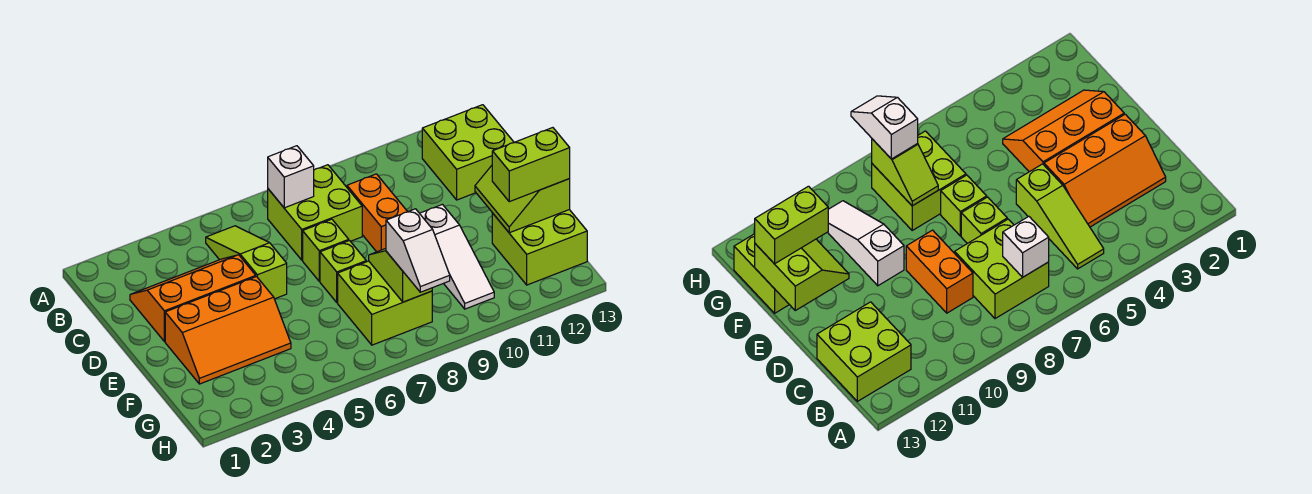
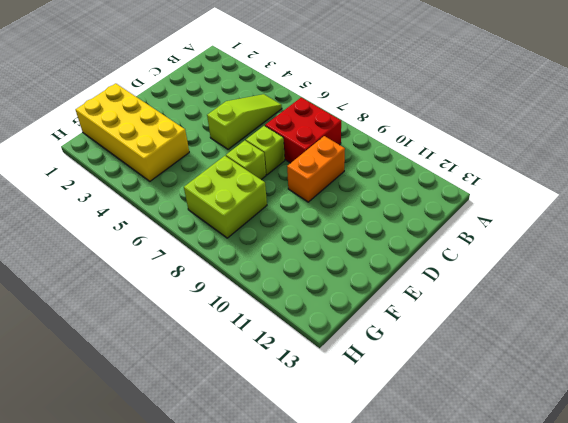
red 2x2 brick [265,98,341,163] -> lime 2x2 brick [268,165,362,260]
yellow 2x4 brick [76,83,189,181] -> orange 2x3 slope [165,277,291,384]
none -> lime 2x2 brick [422,105,514,200]
none -> orange 2x3 slope [130,255,256,342]
none -> white 1x3 slope [420,204,494,309]

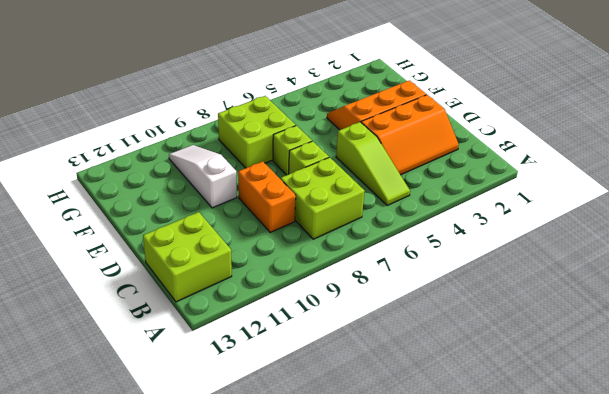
none -> lime 2x2 brick [492,210,587,285]
none -> white 1x1 brick [268,146,314,208]
none -> lime 2x2 slope [475,166,570,233]

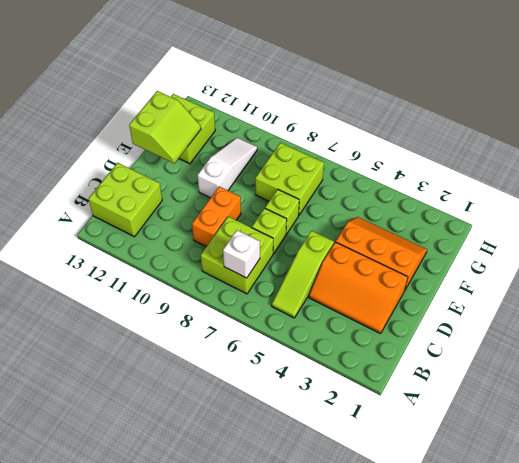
none -> lime 1x2 slope [369,249,432,302]
none -> lime 1x2 brick [492,128,570,202]
none -> white 1x2 slope [386,209,450,292]

